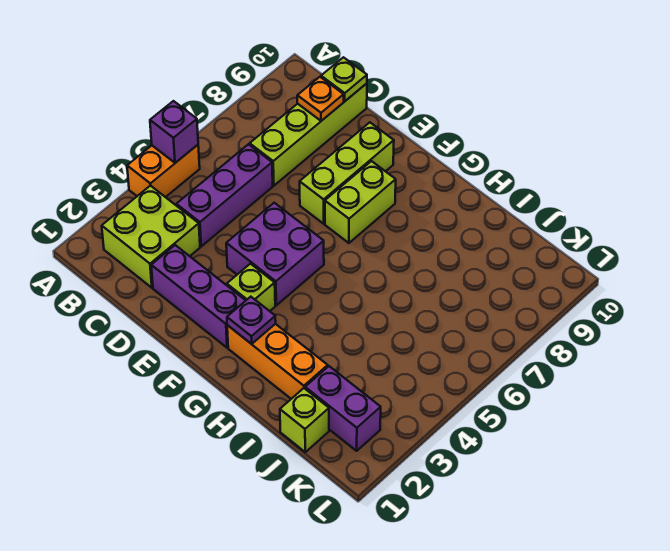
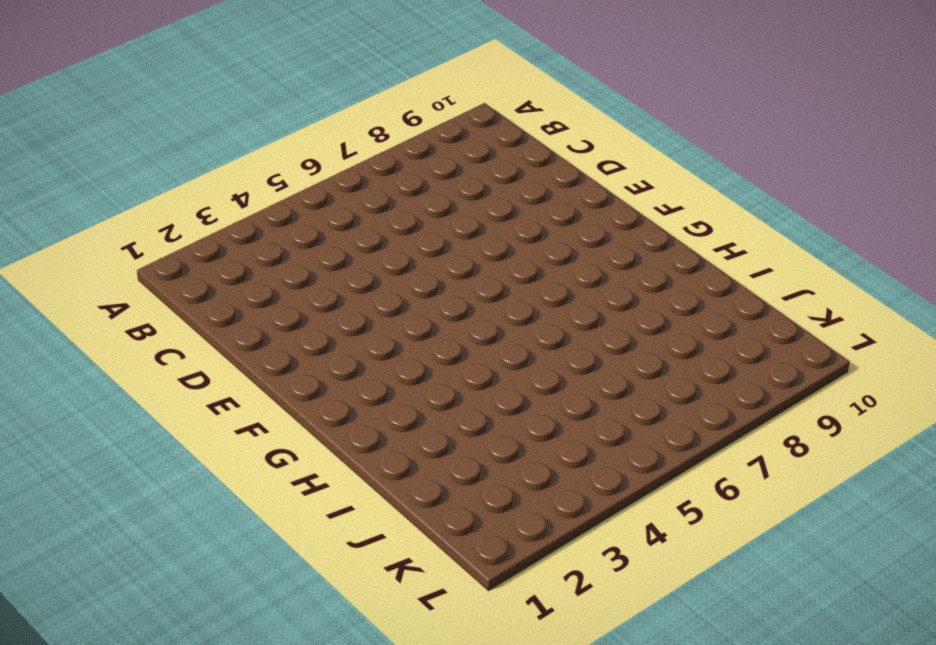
none -> orange 1x2 brick [127,145,200,197]
none -> lime 2x2 brick [102,186,200,288]
none -> purple 1x3 brick [176,144,273,246]

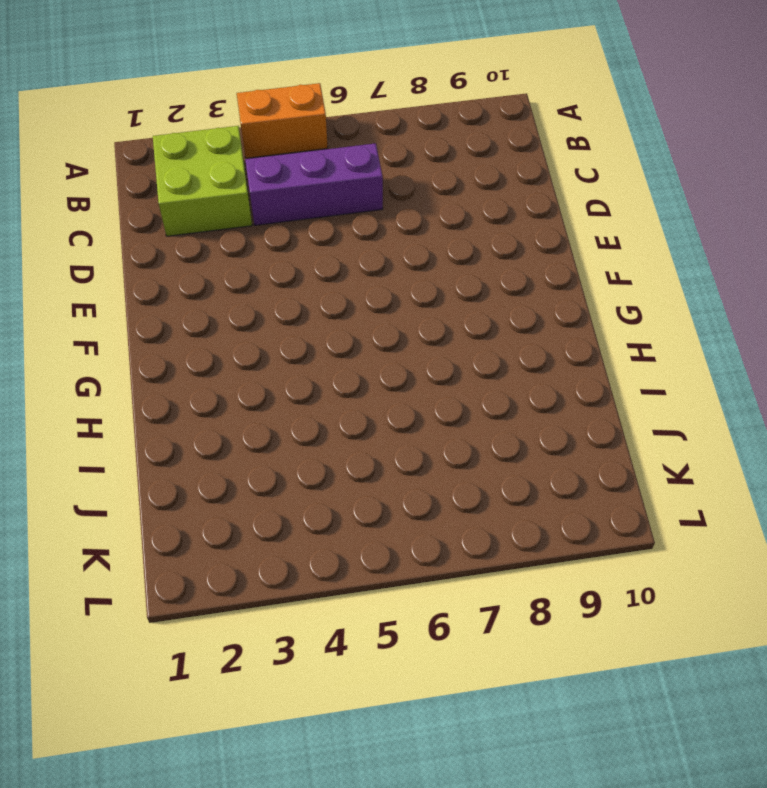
none -> lime 1x4 brick [250,83,367,186]
none -> purple 1x3 brick [151,245,246,348]
none -> purple 2x2 brick [226,203,324,305]

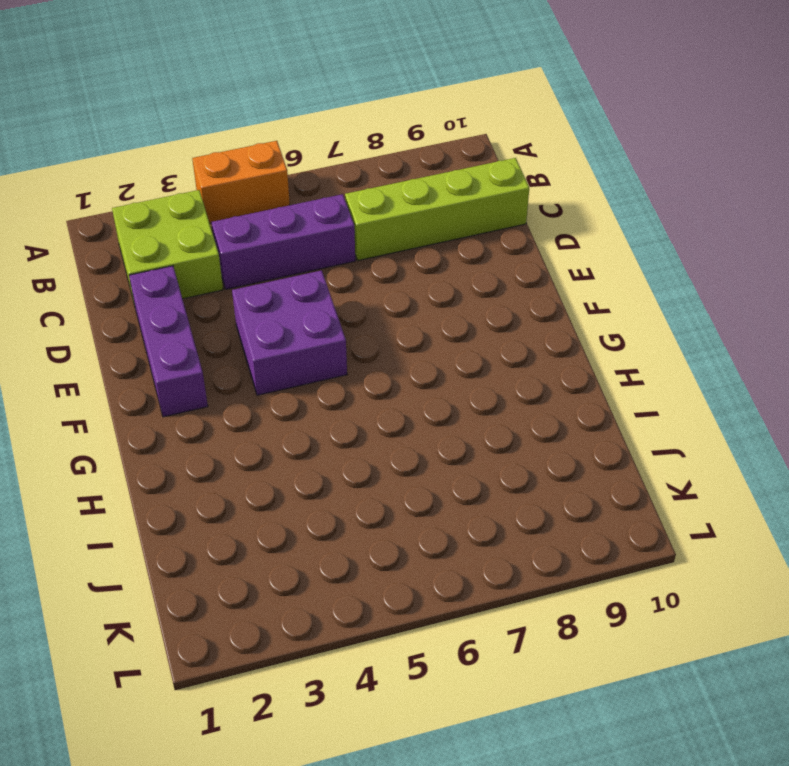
none -> lime 1x3 brick [300,122,394,224]
none -> lime 1x1 brick [227,264,275,311]
none -> lime 1x2 brick [325,161,396,243]

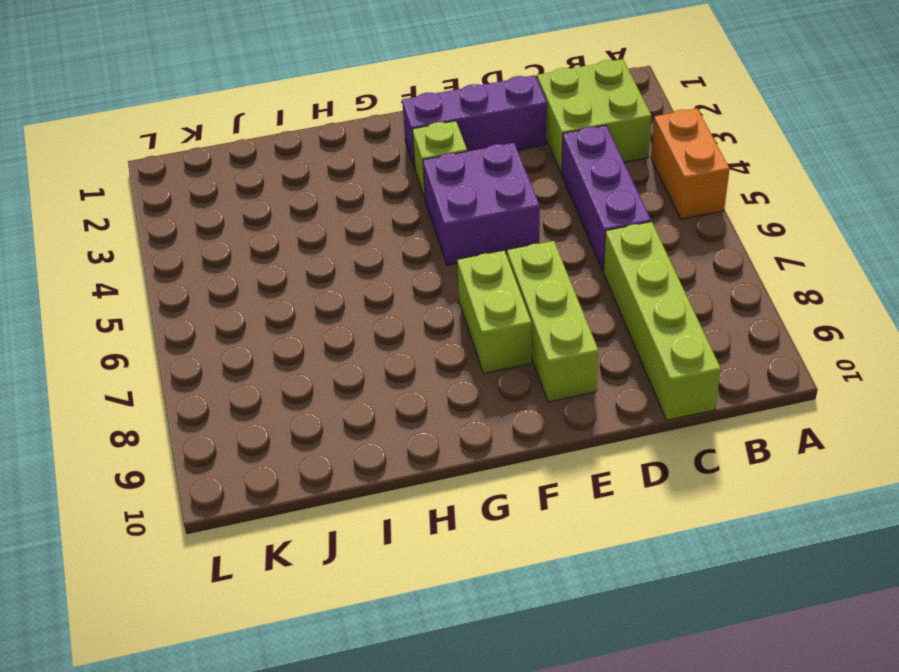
none -> orange 1x3 brick [227,324,328,399]
none -> lime 1x1 brick [280,388,329,452]
none -> purple 1x2 brick [305,366,381,451]

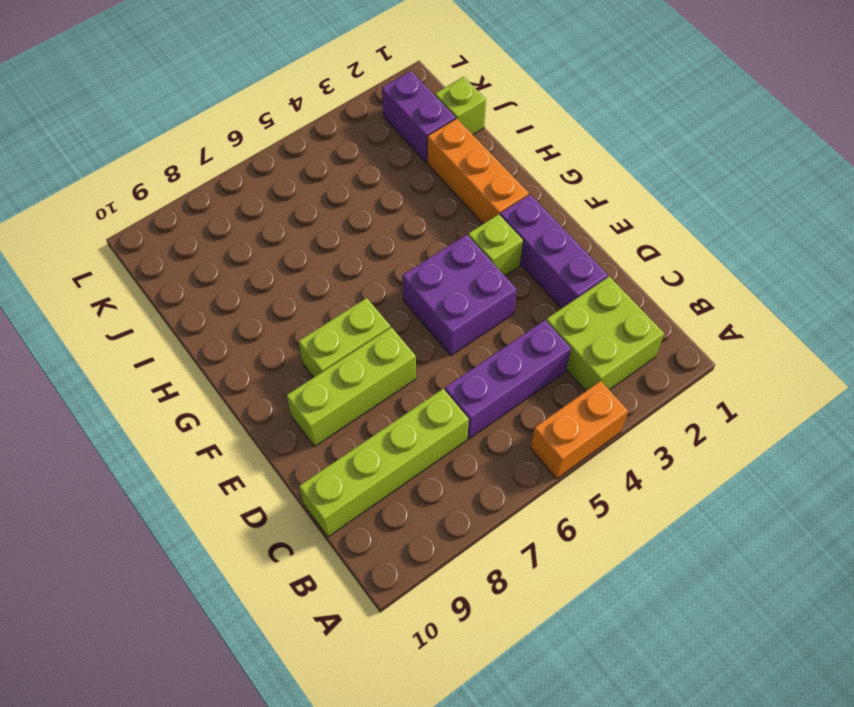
none -> purple 1x1 brick [150,101,198,163]
none -> orange 1x1 plate [297,77,344,121]
none -> lime 1x1 plate [321,57,367,101]

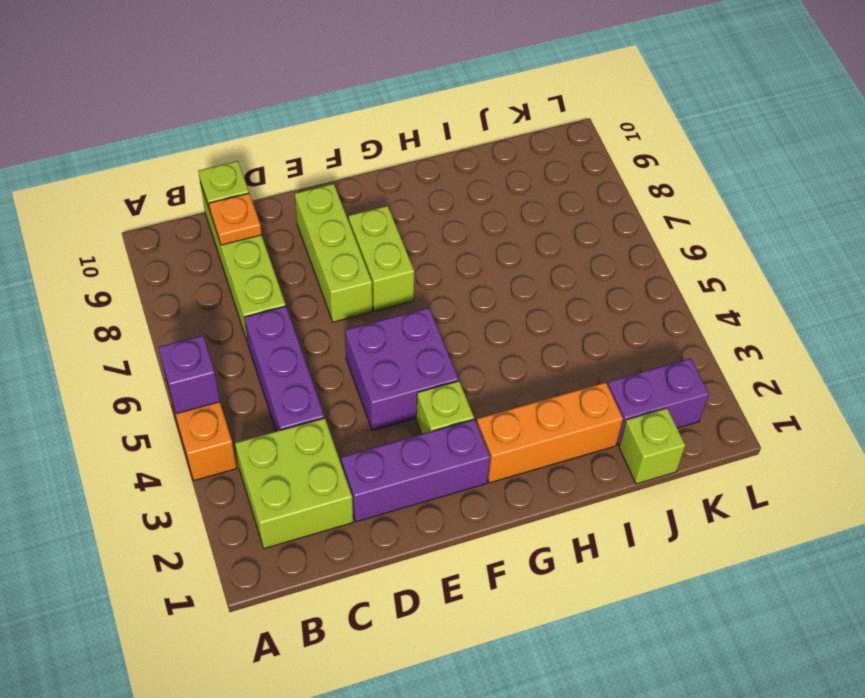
none -> purple 1x1 plate [227,297,276,344]

